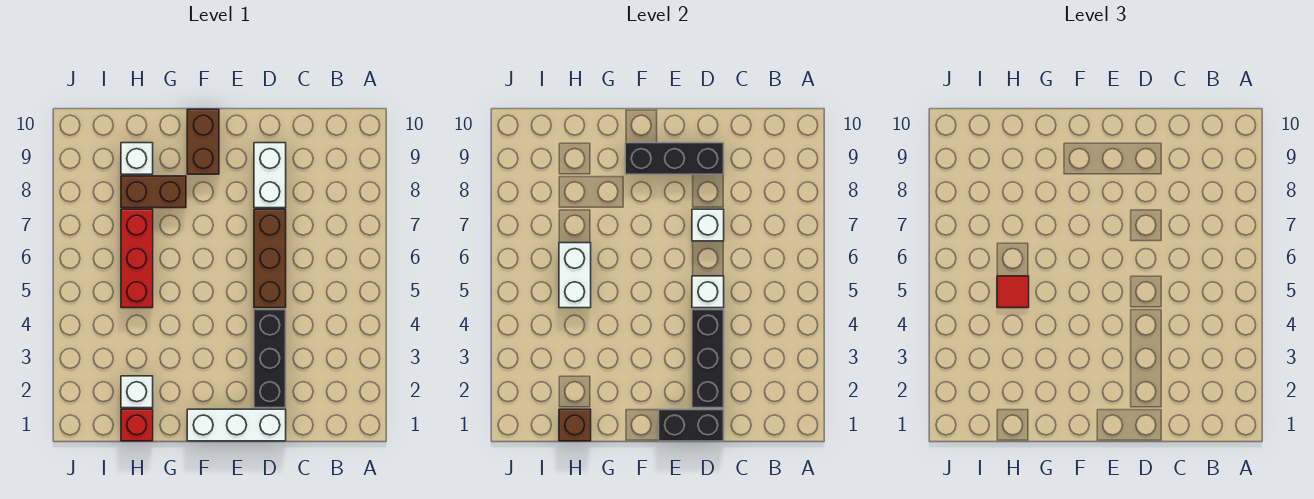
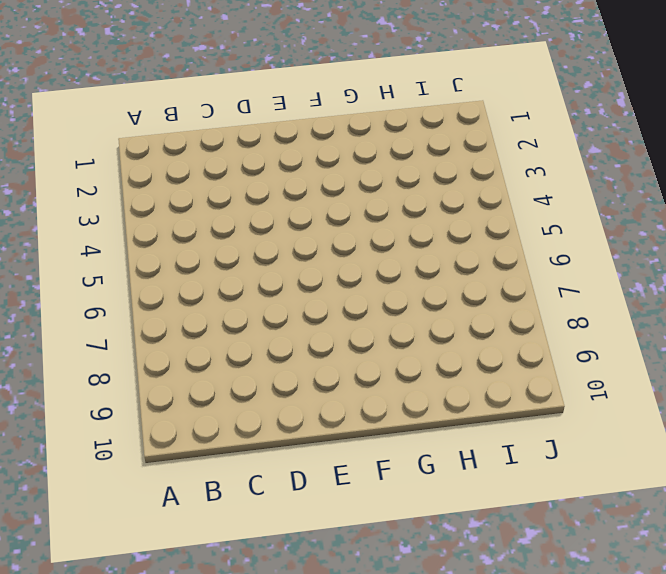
none -> white 1x3 brick [187,409,286,441]
none -> black 1x3 brick [254,309,286,408]
none -> brown 1x3 brick [254,209,286,308]

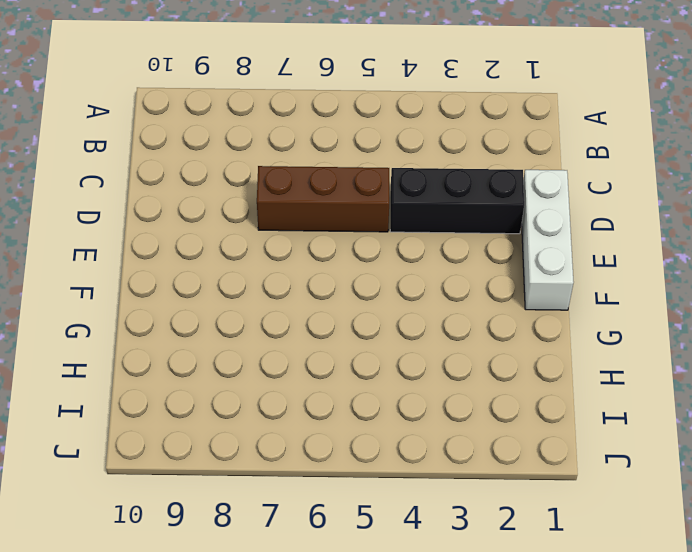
none -> white 1x2 brick [254,143,286,208]
none -> brown 1x2 brick [187,109,219,174]
none -> brown 1x2 brick [121,176,186,208]

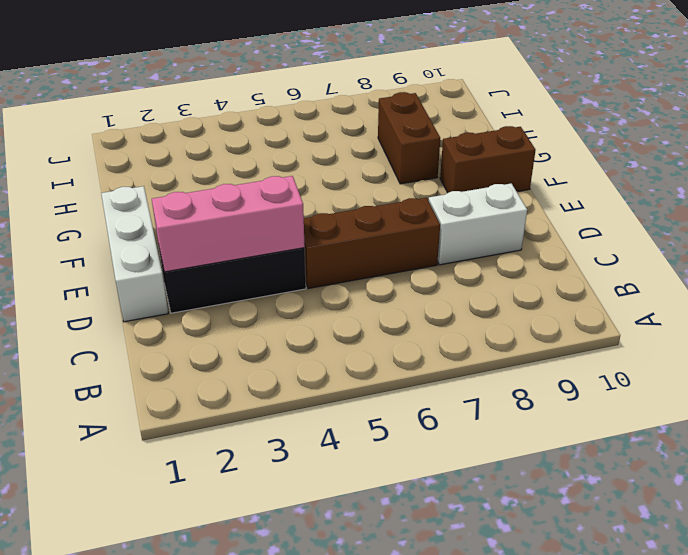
pink 1x3 brick [152,176,305,272] -> black 1x3 brick [692,309,724,408]
none -> red 1x1 brick [121,409,153,441]
none -> white 1x1 brick [121,376,153,408]
none -> red 1x3 brick [121,209,153,308]

